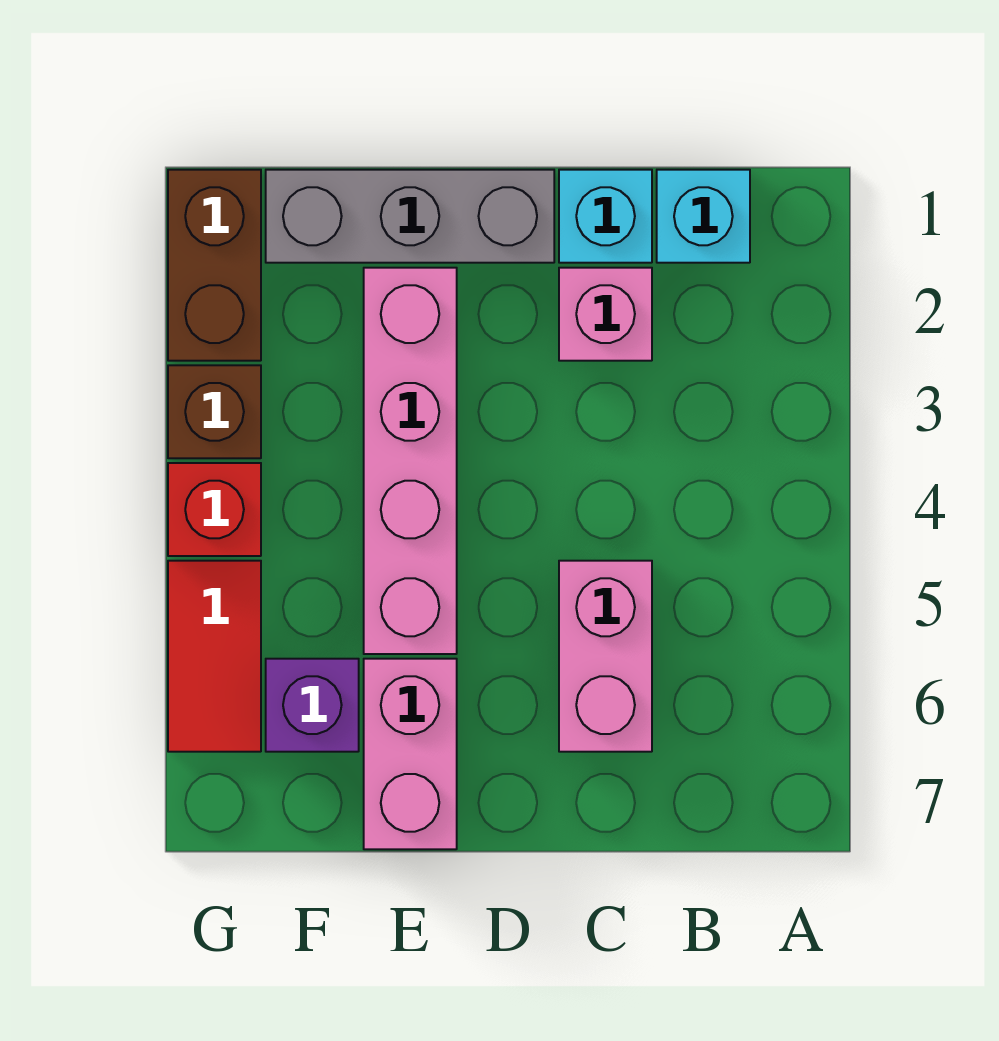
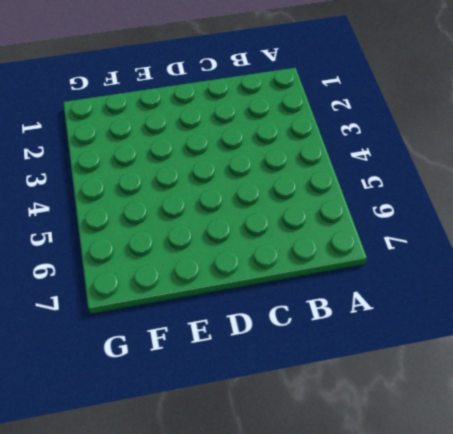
none -> cyan 1x1 brick [657,170,750,263]
none -> cyan 1x1 brick [559,170,652,263]
none -> pink 1x1 brick [559,268,652,361]

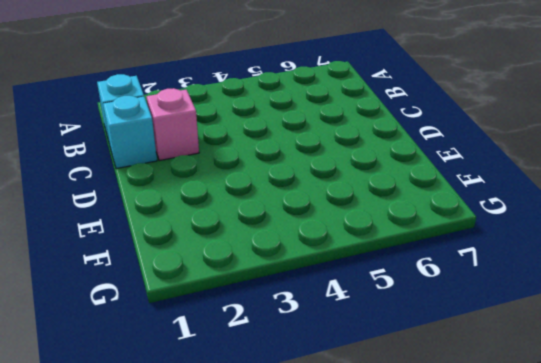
none -> pink 1x2 brick [559,561,652,752]
none -> grey 1x3 brick [266,170,554,263]
none -> pink 1x4 brick [364,268,457,654]

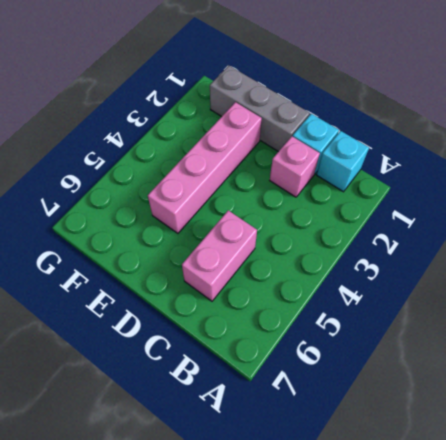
none -> pink 1x2 brick [364,659,457,849]
none -> purple 1x1 brick [266,659,359,752]
none -> brown 1x2 brick [168,170,261,361]

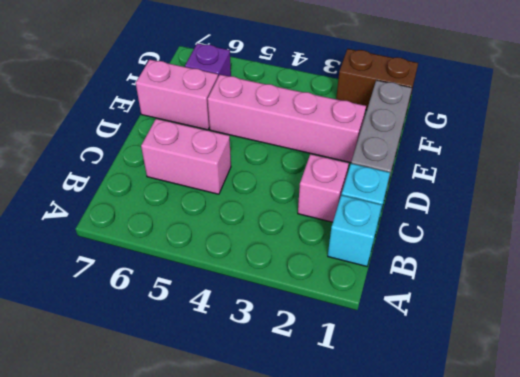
none -> brown 1x1 brick [168,365,261,458]
none -> red 1x1 brick [168,463,261,556]
none -> red 1x2 tile [168,561,261,752]

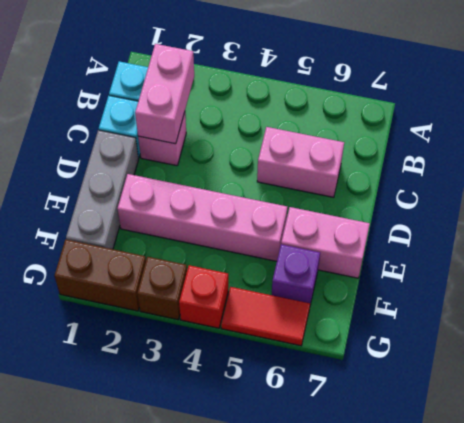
pink 1x2 brick [135,44,194,144] -> none

